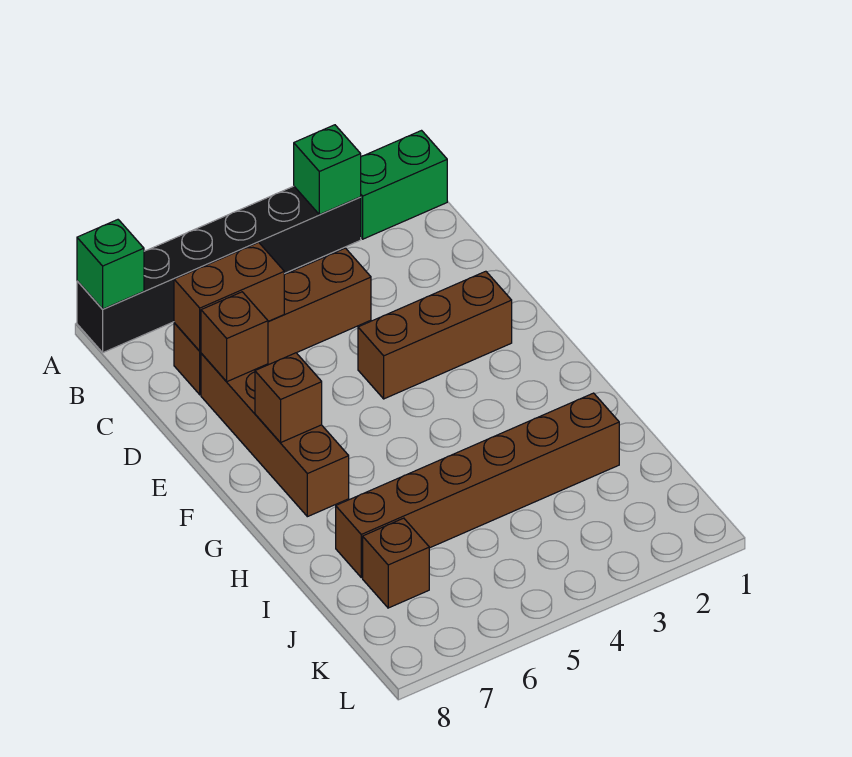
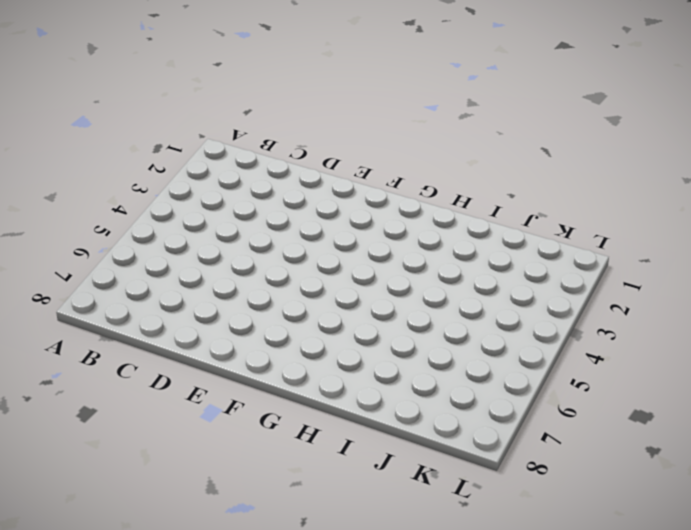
none -> green 1x2 brick [361,131,447,239]
none -> black 1x6 brick [77,186,361,353]
none -> brown 1x4 brick [174,248,371,395]

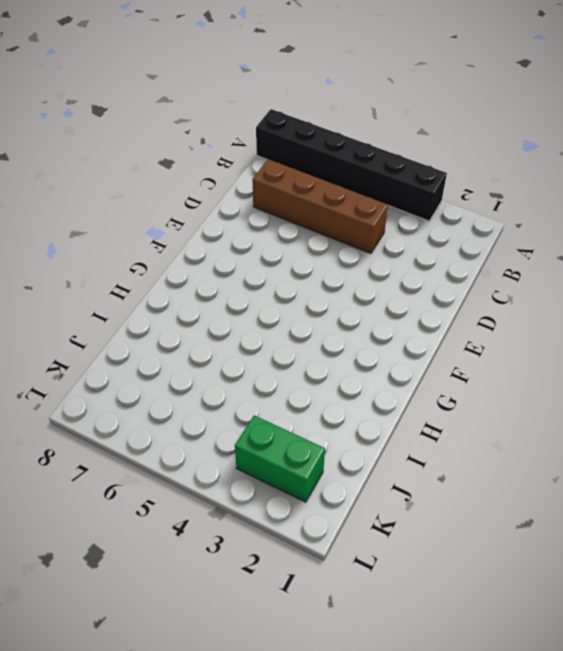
green 1x2 brick [235,415,325,502] -> green 1x2 brick moved to [361,131,447,239]
none -> brown 1x4 brick [201,354,349,517]
none -> brown 1x3 brick [358,271,512,399]
none -> brown 1x6 brick [336,393,619,578]

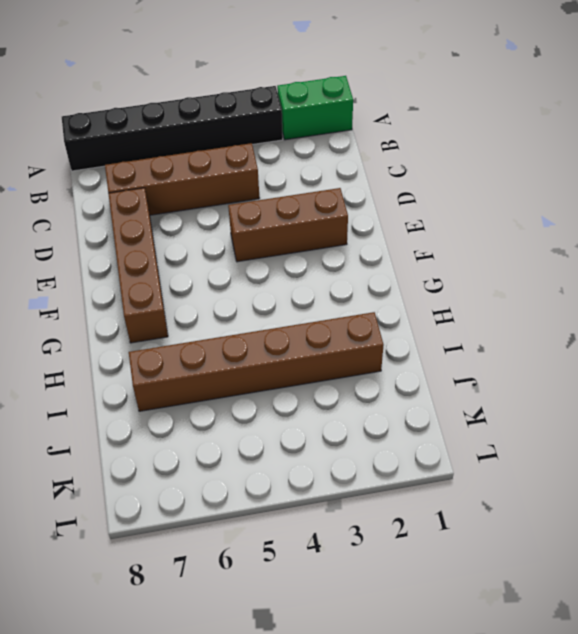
none -> brown 1x1 brick [363,518,429,608]
none -> green 1x1 brick [294,125,361,215]
none -> green 1x1 brick [77,220,144,309]

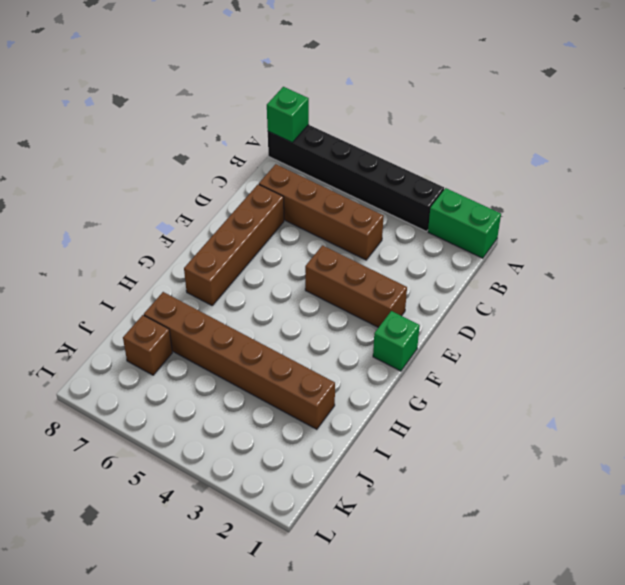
green 1x1 brick [373,311,420,371] -> green 1x1 brick moved to [294,125,361,215]
none -> brown 1x2 brick [174,242,284,351]
none -> brown 1x1 brick [201,292,268,382]
none -> brown 1x1 brick [255,353,322,443]

